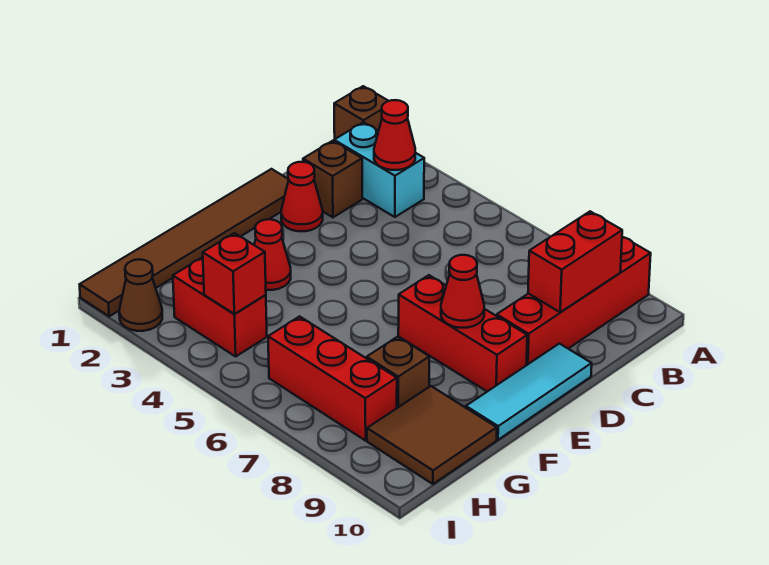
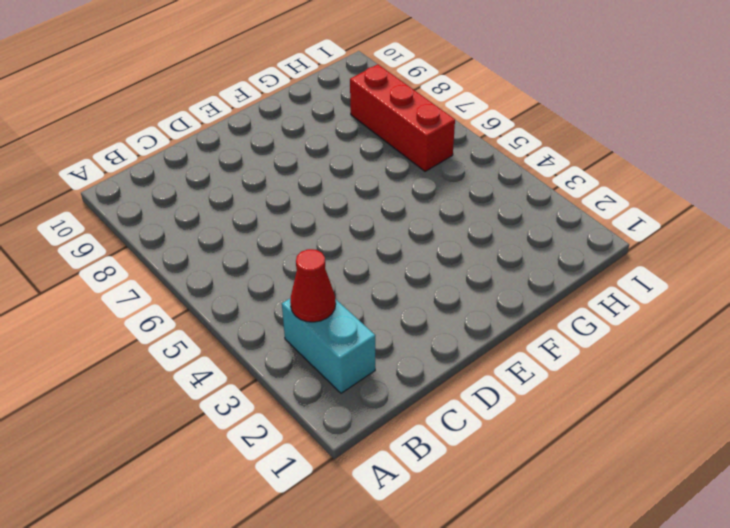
none -> brown 1x1 brick [334,86,388,139]
none -> red 1x4 brick [497,237,651,365]
none -> brown 1x1 brick [303,141,362,217]

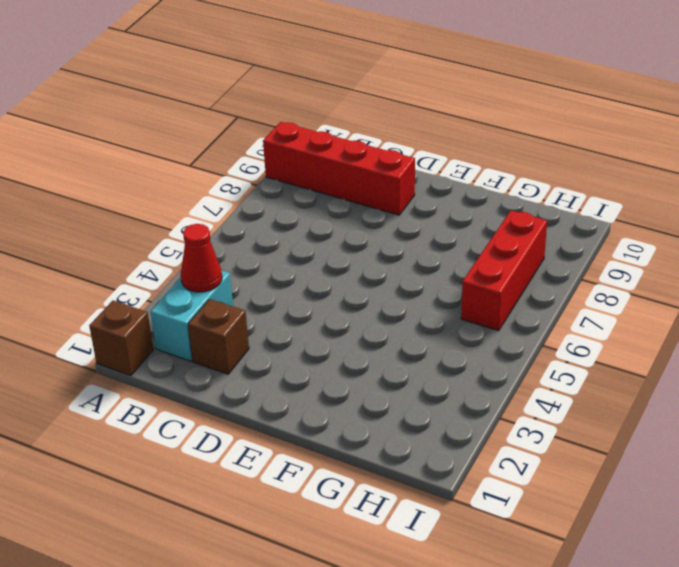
none -> brown 1x6 tile [80,169,289,316]
none -> red 1x1 cone [281,162,323,231]
none -> cyan 1x3 tile [466,344,592,440]

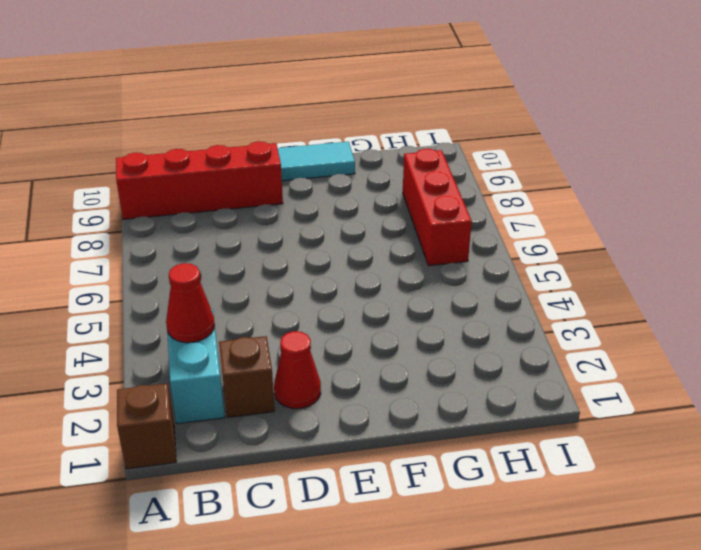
none -> brown 1x6 tile [80,169,289,316]
none -> red 1x3 brick [398,275,527,392]
none -> red 1x1 cone [254,219,291,290]

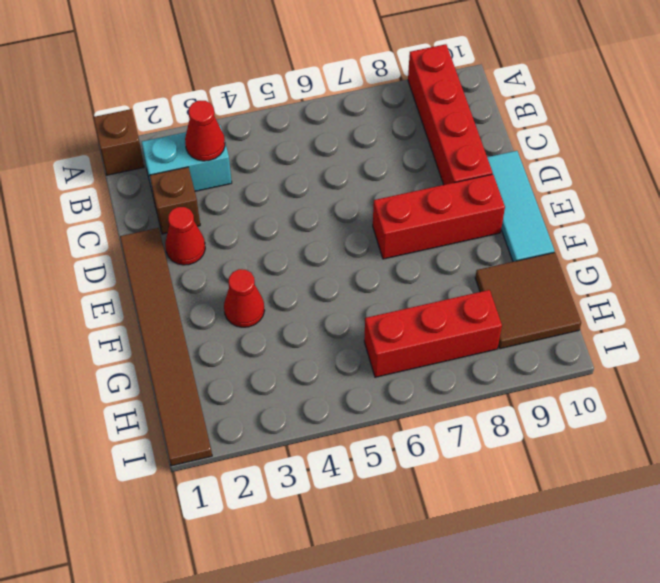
none -> brown 1x1 brick [367,337,430,408]
none -> red 1x2 brick [173,257,267,356]
none -> brown 1x1 cone [119,259,162,331]

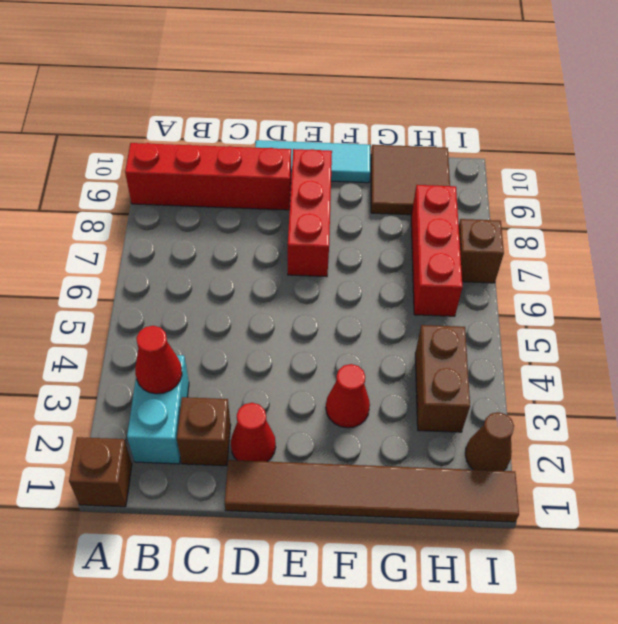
brown 1x2 brick [415,325,470,432] -> red 1x2 brick [173,257,267,356]
brown 1x1 brick [459,219,504,283] -> brown 1x1 brick moved to [367,337,430,408]
none -> red 1x2 brick [528,211,622,312]
none -> red 1x1 cone [441,255,484,328]
none -> red 1x1 brick [203,233,266,314]

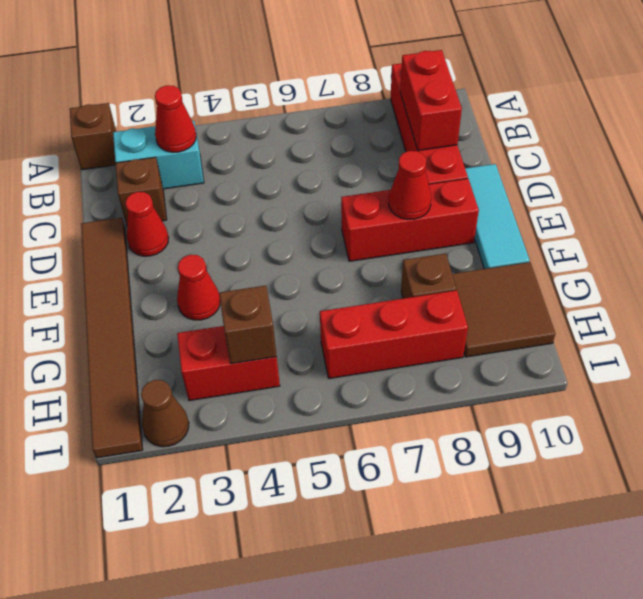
brown 1x1 brick [219,286,277,364] -> red 1x1 brick [203,233,266,314]

